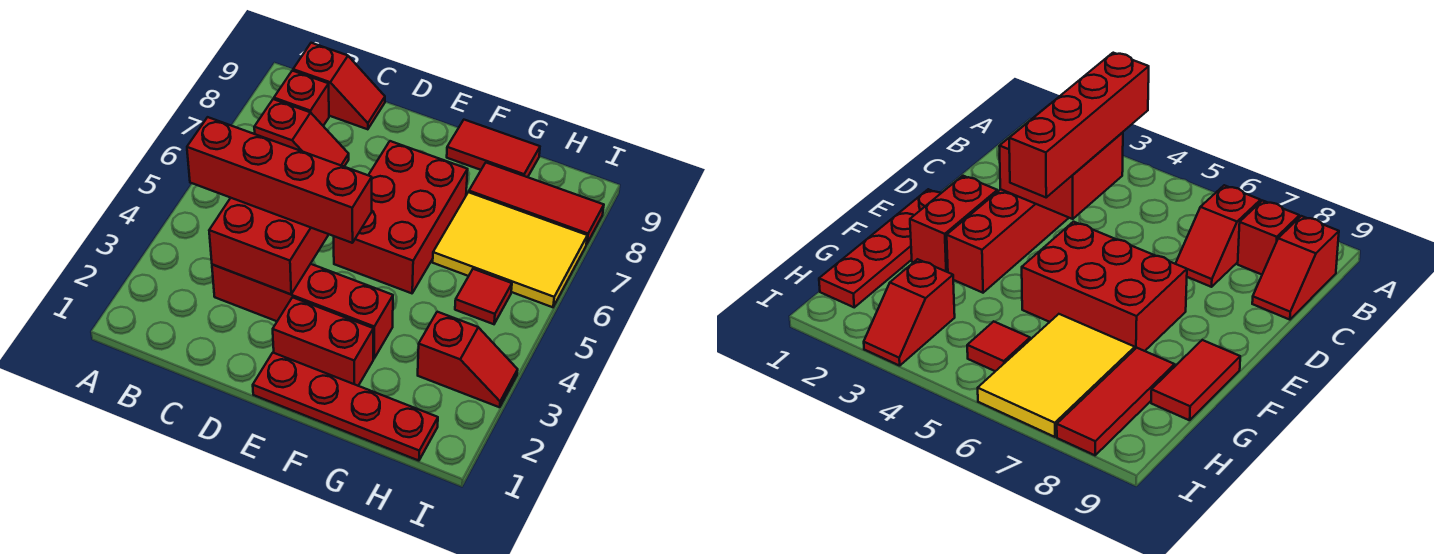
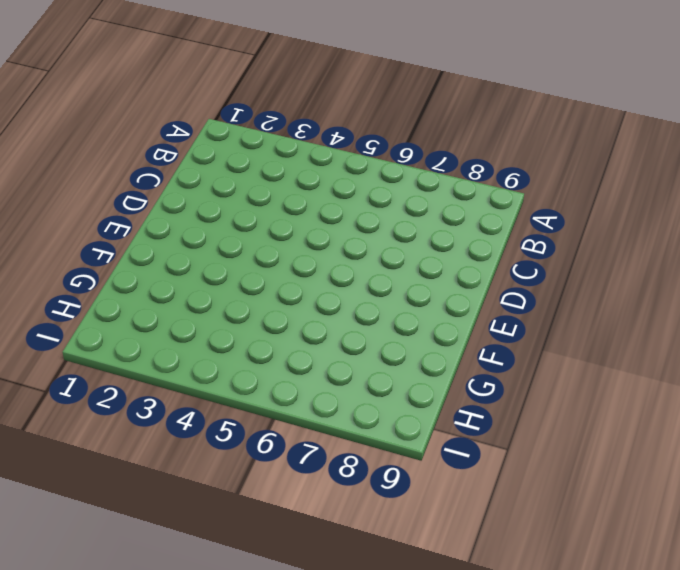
none -> red 1x2 slope [254,99,349,166]
none -> red 1x1 brick [274,71,329,126]
none -> red 1x2 slope [293,43,385,129]

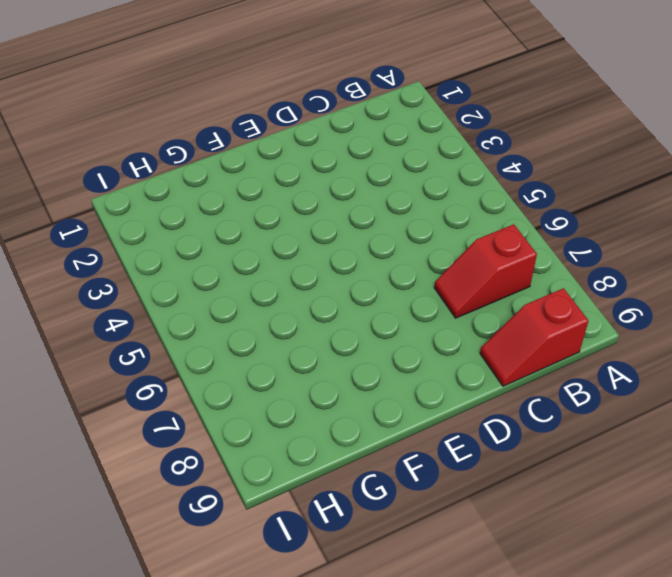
none -> red 1x1 brick [274,71,329,126]
none -> red 1x4 brick [212,264,393,359]
none -> red 1x4 plate [253,353,438,461]

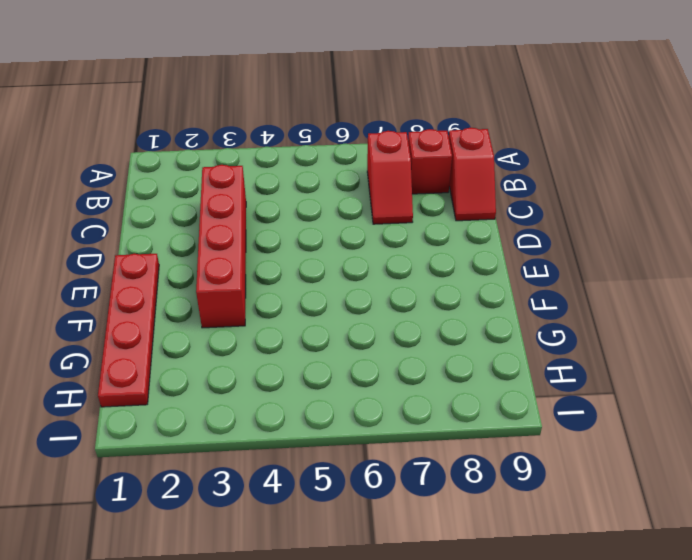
none -> red 1x2 brick [273,297,373,386]
none -> red 2x3 brick [334,141,468,293]
none -> red 1x2 tile [447,120,540,177]

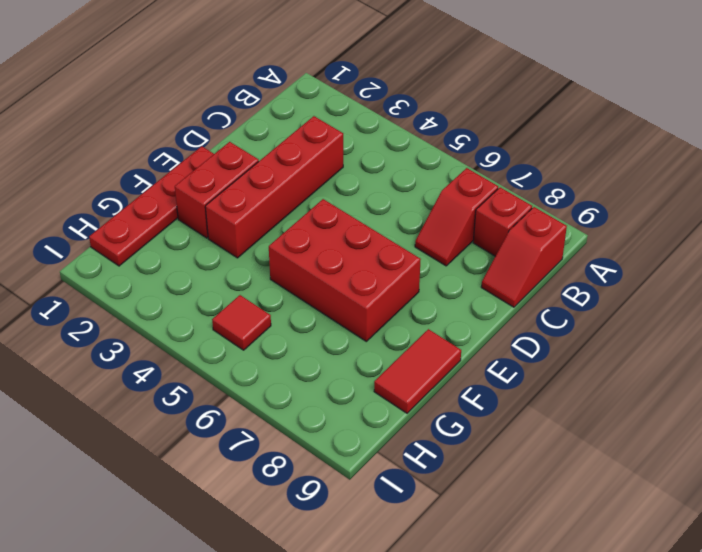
none -> yellow 2x3 tile [433,192,587,307]
none -> red 1x3 tile [469,163,604,244]
none -> red 1x2 slope [418,312,518,407]

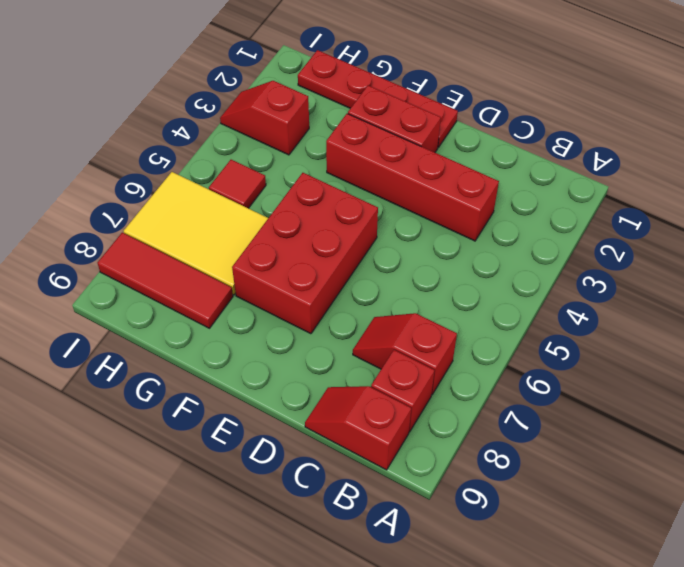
none -> red 1x2 tile [447,120,540,177]
none -> red 2x2 brick [209,198,329,294]
none -> red 1x4 brick [187,117,372,243]

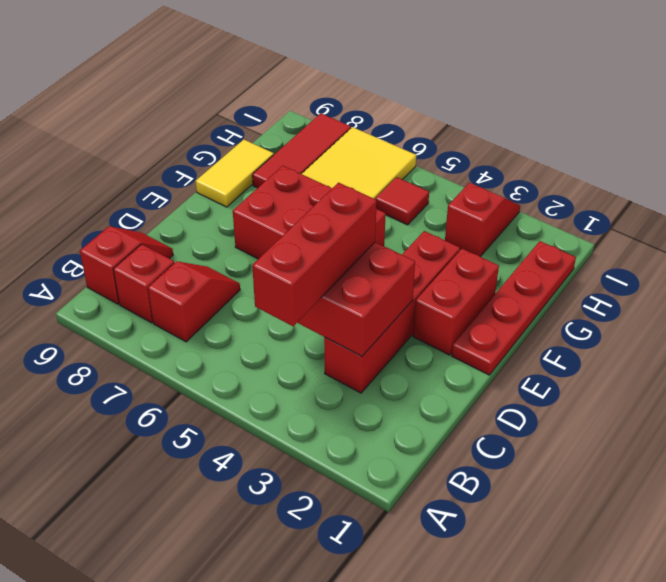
red 1x3 brick [252,183,377,326] -> red 1x4 brick [187,117,372,243]
yellow 1x2 tile [196,140,274,207] -> red 1x2 tile [447,120,540,177]

